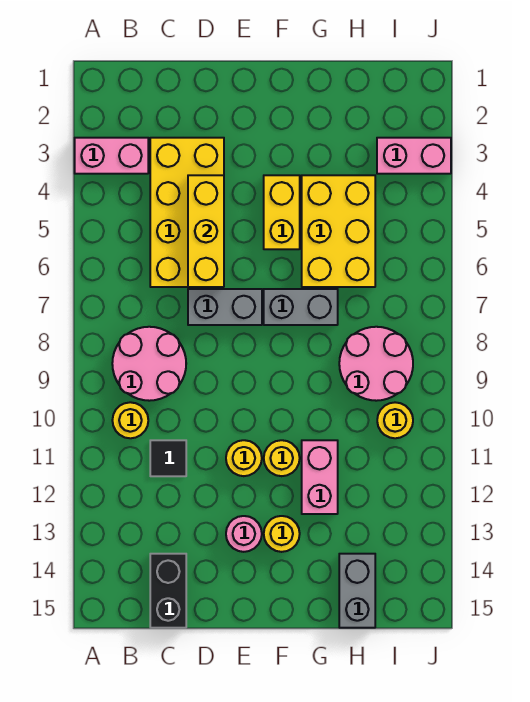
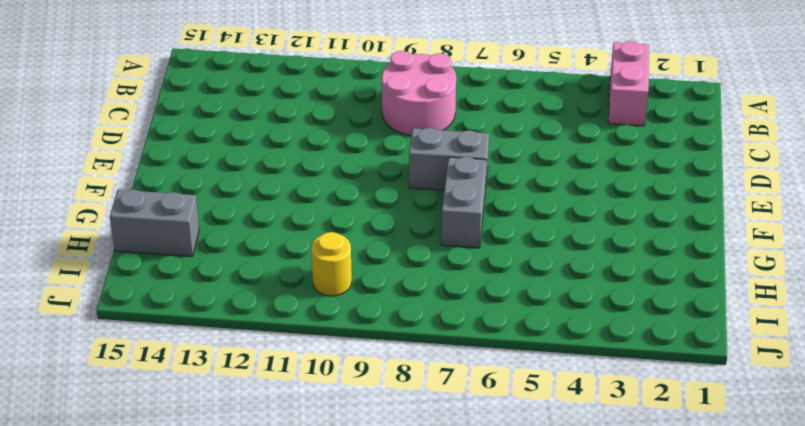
grey 1x2 brick [409,128,489,190] -> grey 1x2 brick turned to [188,289,262,325]
none -> yellow 1x1 round brick [112,402,148,438]
none -> yellow 2x4 brick [150,138,224,287]
none -> black 1x1 tile [150,440,186,476]

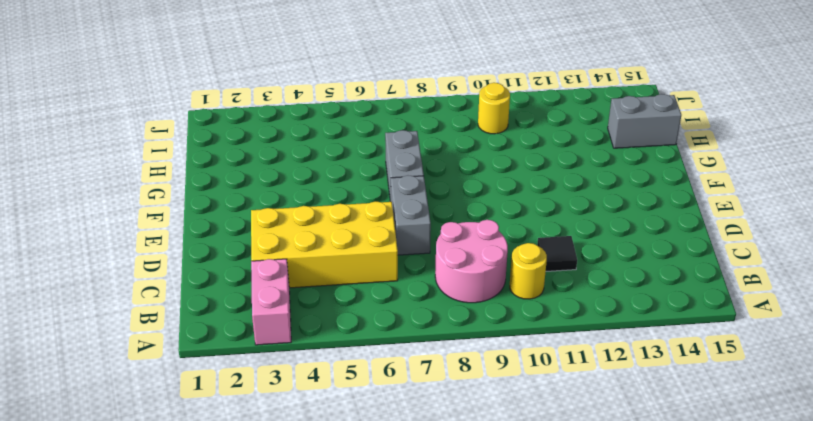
none -> black 1x2 brick [150,554,186,628]
none -> yellow 1x1 round brick [226,440,262,476]
none -> pink 1x1 round brick [226,516,262,552]

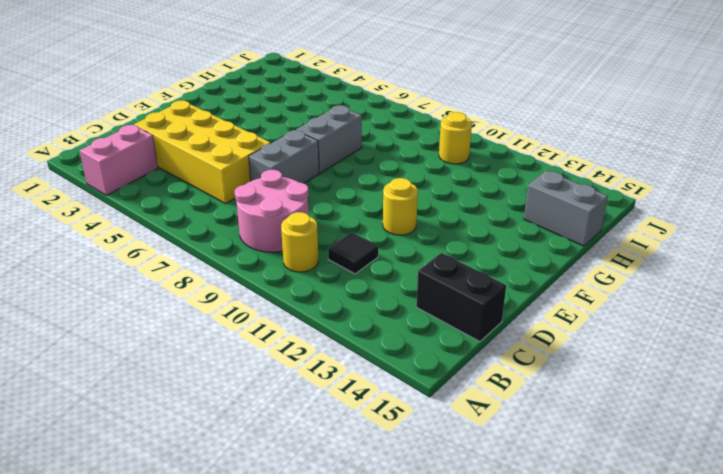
none -> pink 1x1 round brick [226,516,262,552]
none -> yellow 1x2 brick [264,175,300,249]
none -> yellow 1x1 round brick [264,440,300,476]

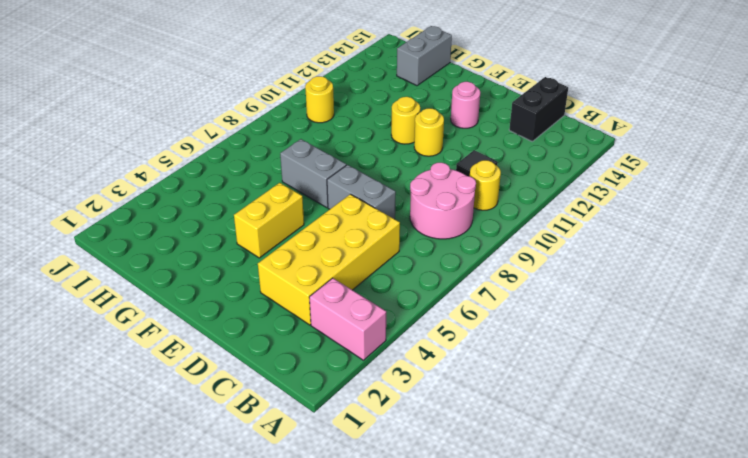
none -> yellow 1x1 round brick [264,516,300,552]
none -> yellow 2x3 brick [302,175,375,287]
none -> pink 1x2 brick [302,440,338,514]

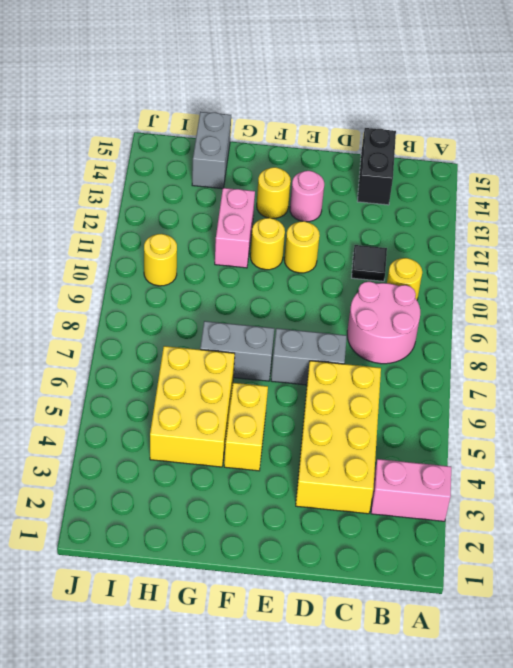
none -> pink 2x2 round brick [339,327,413,401]
none -> pink 1x2 brick [377,138,451,174]
none -> yellow 1x3 brick [188,175,224,287]

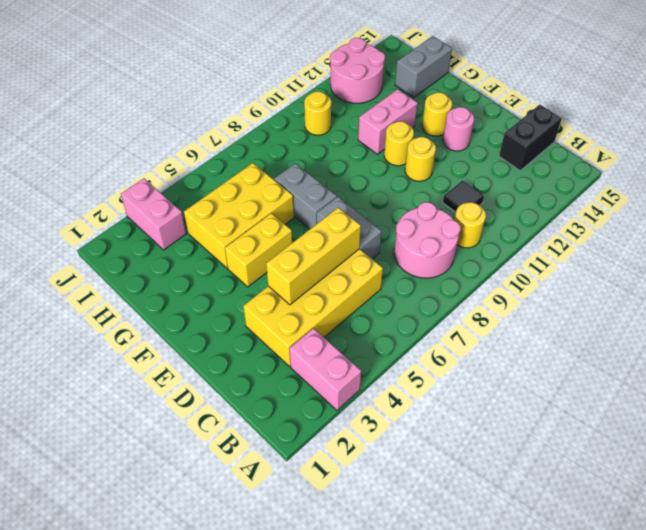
pink 2x2 round brick [330,38,385,103] -> pink 2x2 round brick moved to [339,327,413,401]

